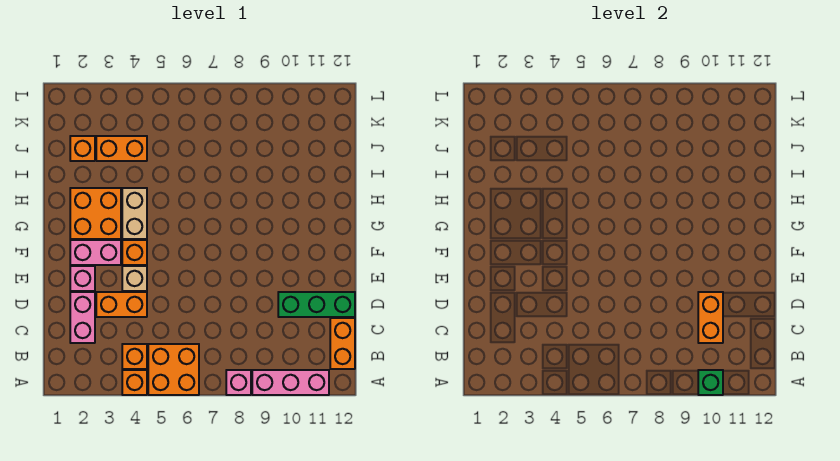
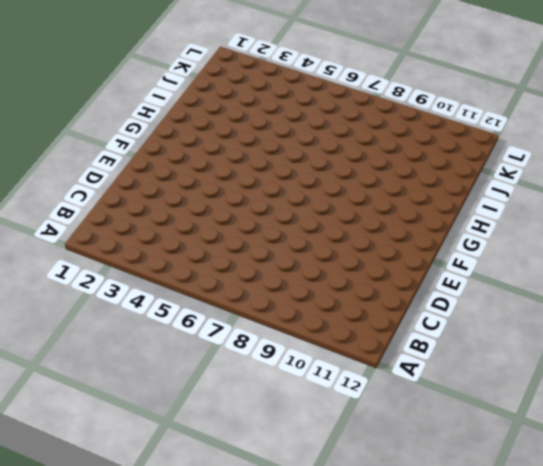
none -> orange 1x1 brick [122,370,147,395]
none -> orange 2x2 brick [148,344,199,395]
none -> pink 1x1 brick [226,370,251,395]

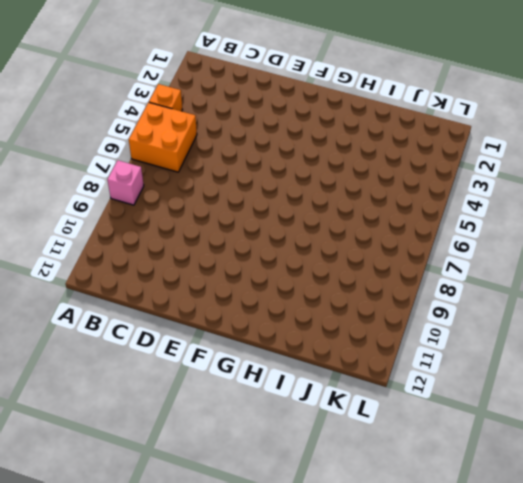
none -> pink 1x3 brick [252,370,329,395]
none -> orange 1x1 brick [122,344,147,369]
none -> orange 1x2 brick [330,318,355,369]

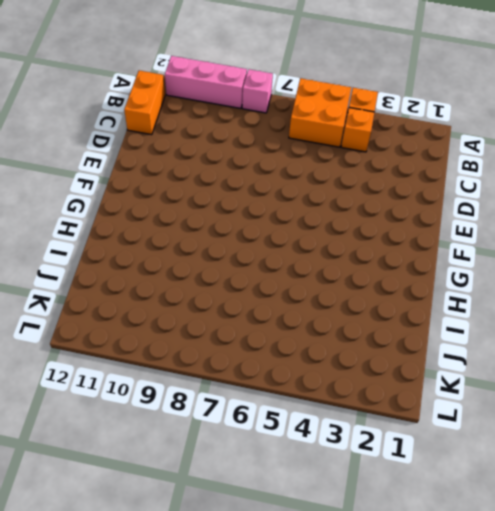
none -> pink 1x2 brick [70,292,95,343]
none -> orange 1x2 brick [96,292,147,317]
none -> green 1x3 brick [278,292,355,317]

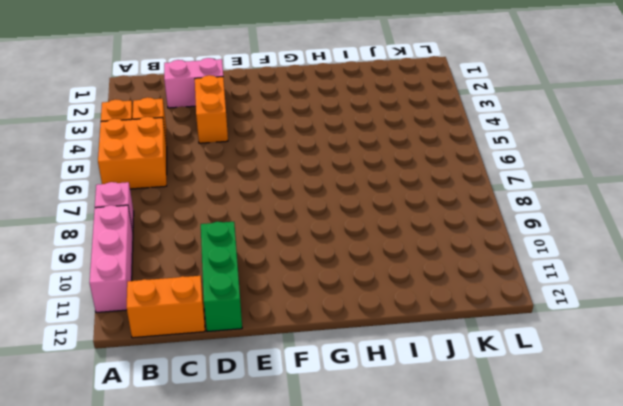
none -> pink 1x1 brick [70,266,95,291]
none -> tan 1x1 brick [122,266,147,291]
none -> pink 1x2 brick [70,240,121,265]

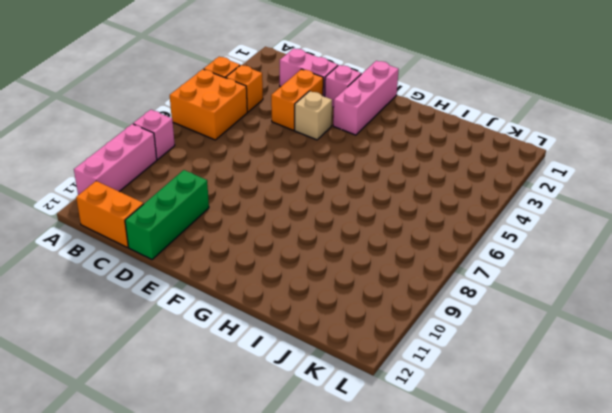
pink 1x3 brick [333,61,399,135] -> pink 1x2 brick [70,240,121,265]
none -> orange 1x1 brick [122,240,147,265]
none -> orange 2x2 brick [70,188,121,239]
none -> tan 1x2 brick [122,188,147,239]

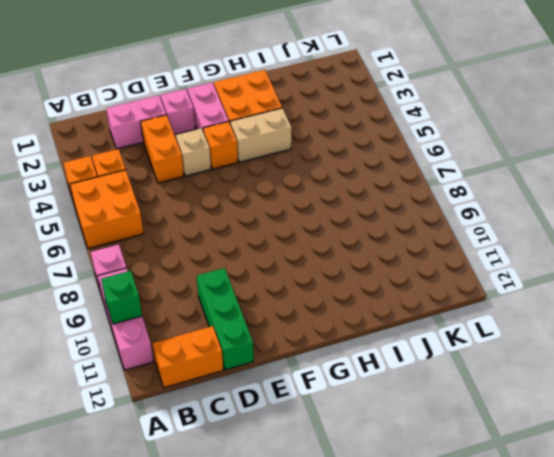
none -> orange 1x1 brick [70,136,95,161]
none -> orange 1x2 brick [96,136,147,161]
none -> orange 1x2 brick [698,292,723,343]

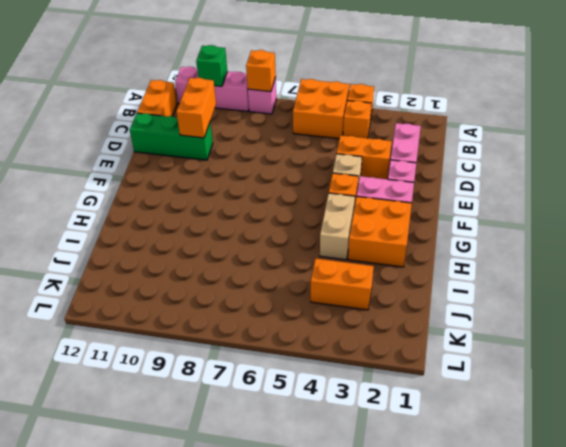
orange 1x1 brick [246,50,276,92] -> orange 1x1 brick moved to [70,136,95,161]

